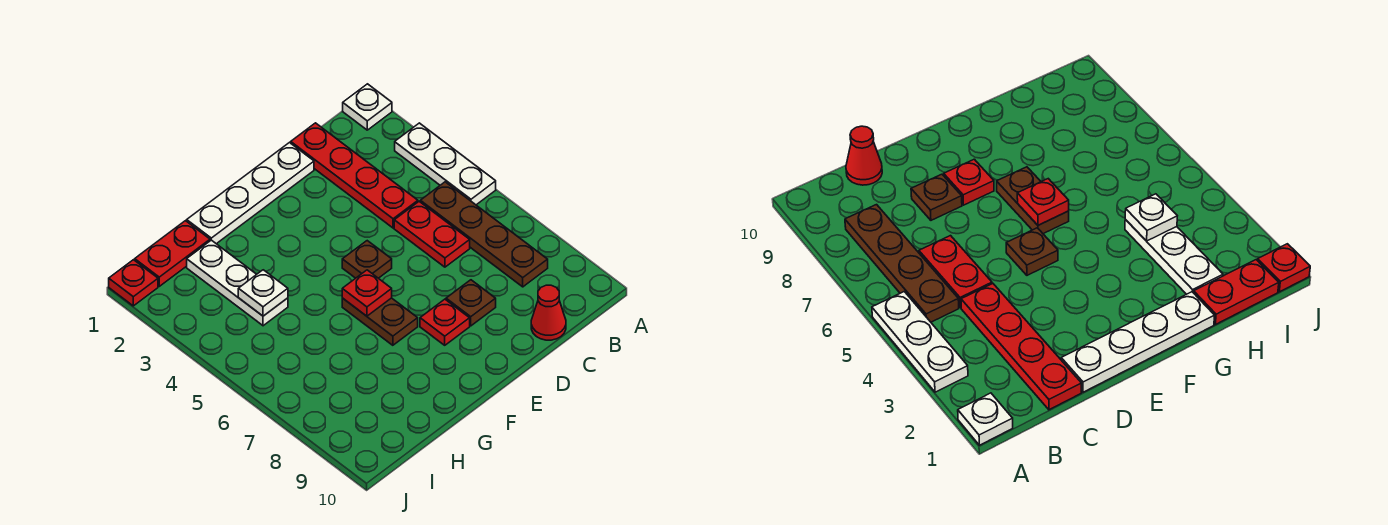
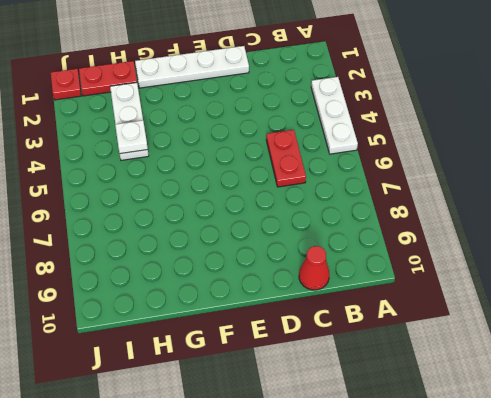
none -> white 1x1 plate [343,84,392,130]
none -> brown 1x4 plate [420,182,548,287]
none -> red 1x4 plate [291,123,418,228]

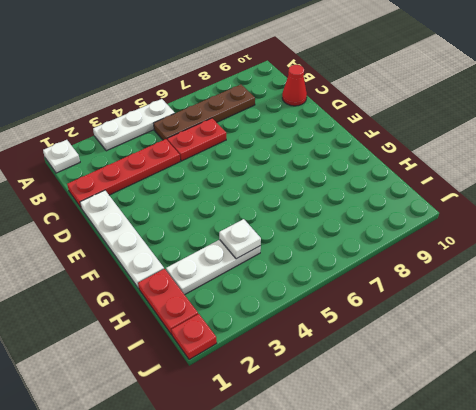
none -> brown 1x1 plate [446,280,496,326]
none -> brown 1x1 plate [342,241,392,278]
none -> red 1x1 plate [420,299,470,345]

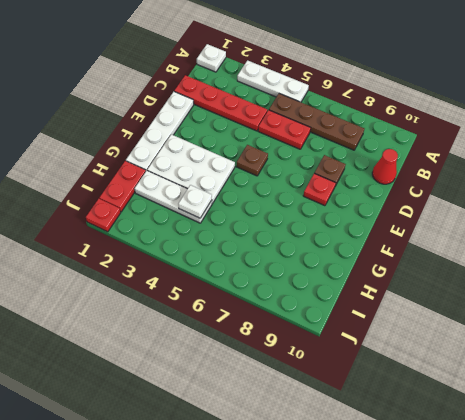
white 2x3 plate [147,134,235,204] -> none
none -> brown 1x2 plate [342,298,418,345]
none -> red 1x1 plate [342,270,392,316]

